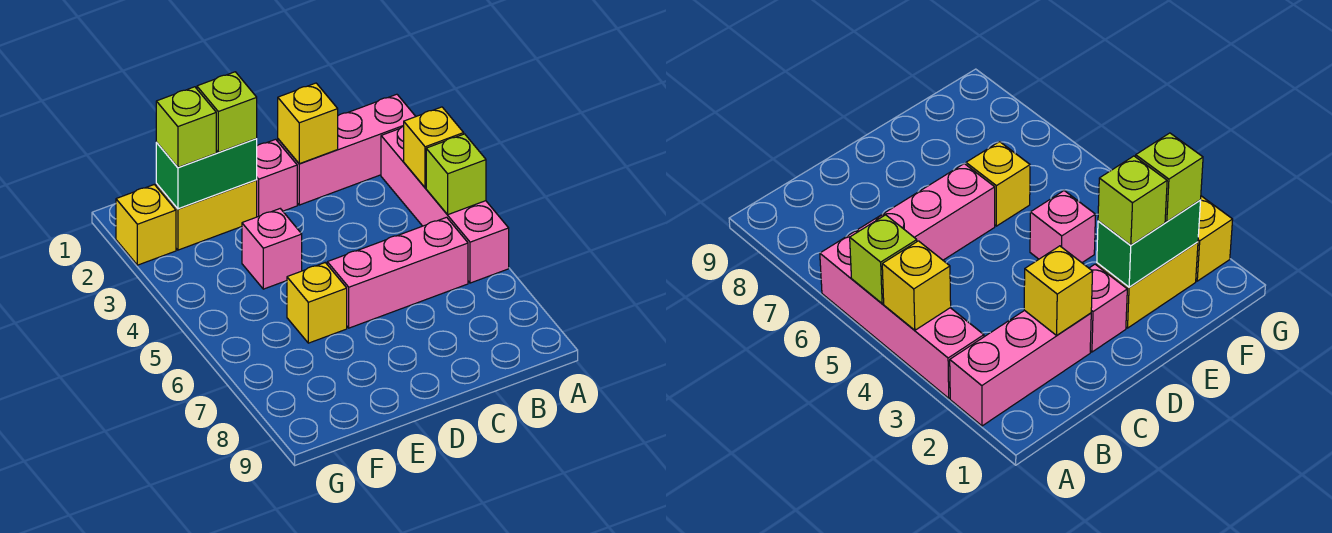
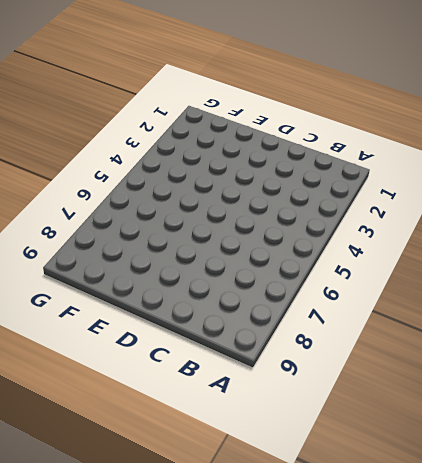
none -> pink 1x3 brick [278,94,416,205]
none -> pink 1x4 brick [381,126,509,283]
none -> pink 1x3 brick [327,217,468,328]

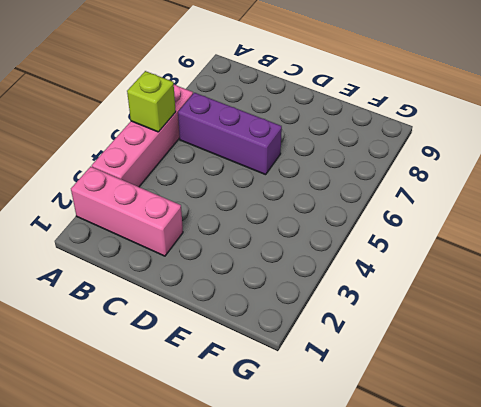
purple 1x3 brick [178,93,282,175] -> pink 1x3 brick [327,217,468,328]
none -> pink 1x1 brick [257,139,297,217]
none -> yellow 1x2 brick [156,180,257,250]
none -> pink 1x1 brick [242,209,302,289]

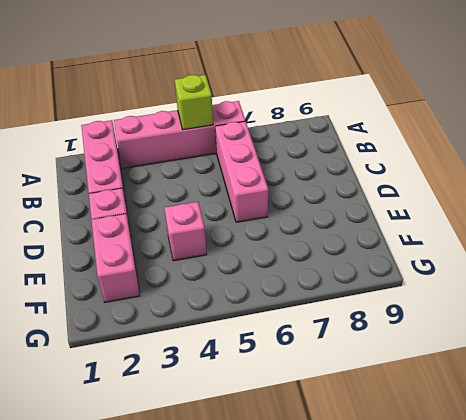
pink 1x2 brick [92,214,140,302] -> yellow 1x2 brick [156,180,257,250]
none -> yellow 1x1 brick [287,263,347,343]
none -> yellow 1x1 brick [116,184,176,265]
none -> yellow 1x1 brick [404,107,464,188]

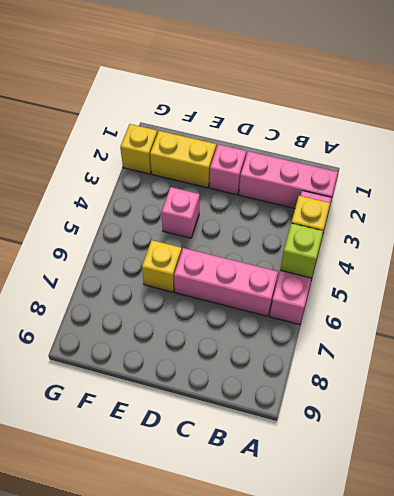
none -> yellow 1x1 brick [278,83,338,164]
none -> green 1x2 brick [156,139,257,209]
none -> lime 1x1 brick [197,72,257,152]

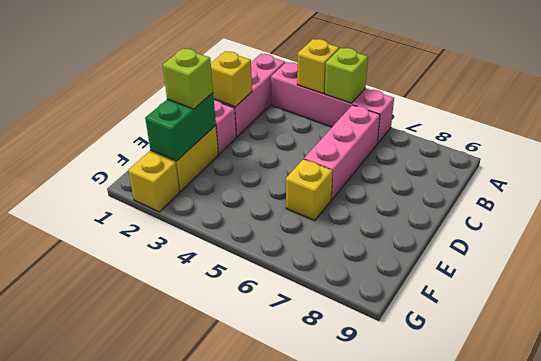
none -> pink 1x1 brick [242,209,302,289]
none -> lime 1x1 brick [156,87,216,168]

